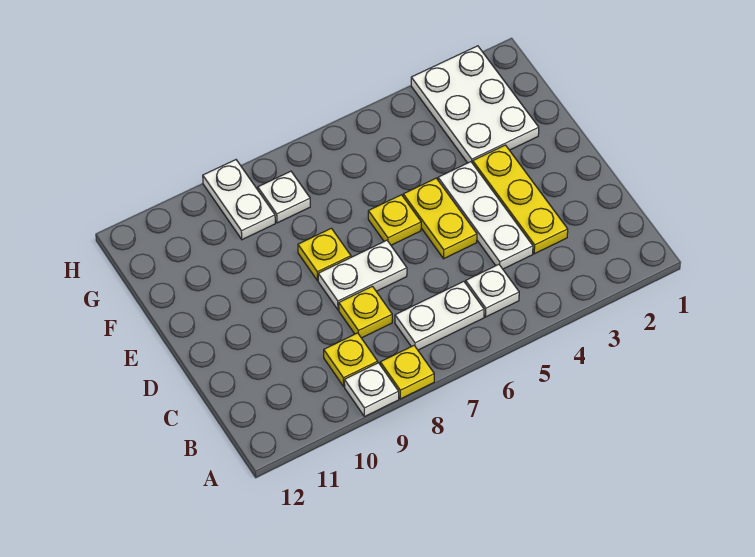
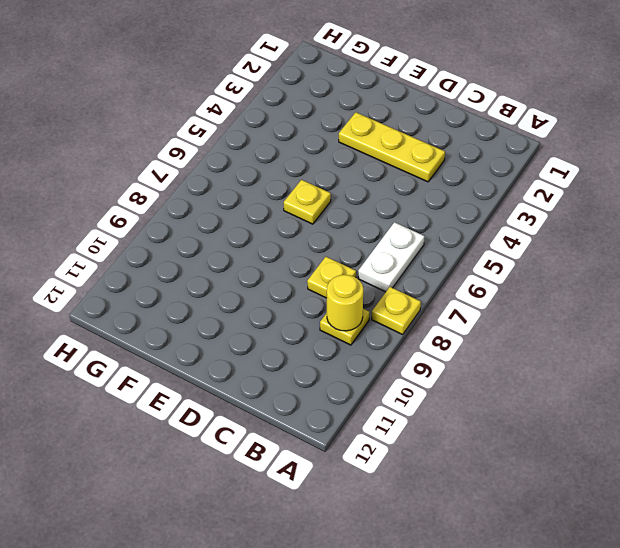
yellow 1x1 round brick [327,275,363,331] -> none
none -> white 1x1 plate [344,363,399,417]
none -> white 1x1 plate [466,264,519,317]
none -> white 1x3 plate [438,162,533,269]

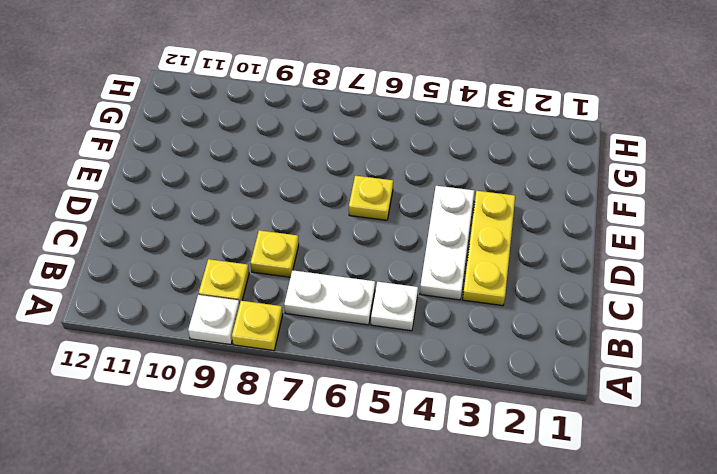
none -> yellow 1x2 plate [403,178,477,259]
none -> white 1x2 plate [318,240,407,310]
none -> yellow 1x1 plate [298,228,351,281]

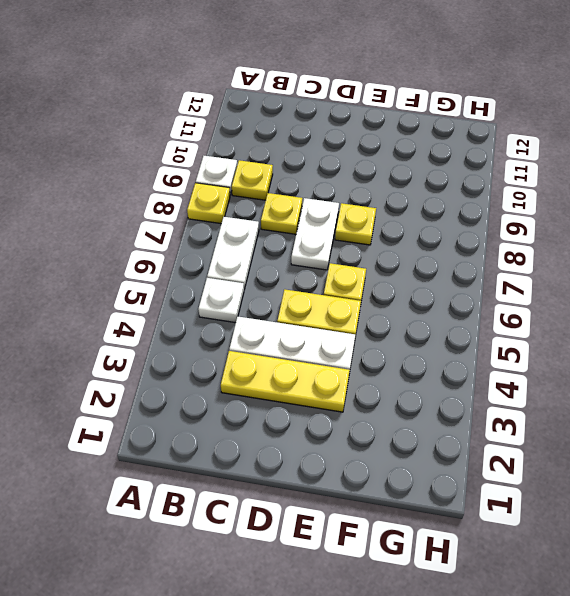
none -> white 2x3 plate [411,46,539,163]
none -> white 1x1 plate [258,171,310,223]
none -> white 1x2 plate [203,160,275,240]

